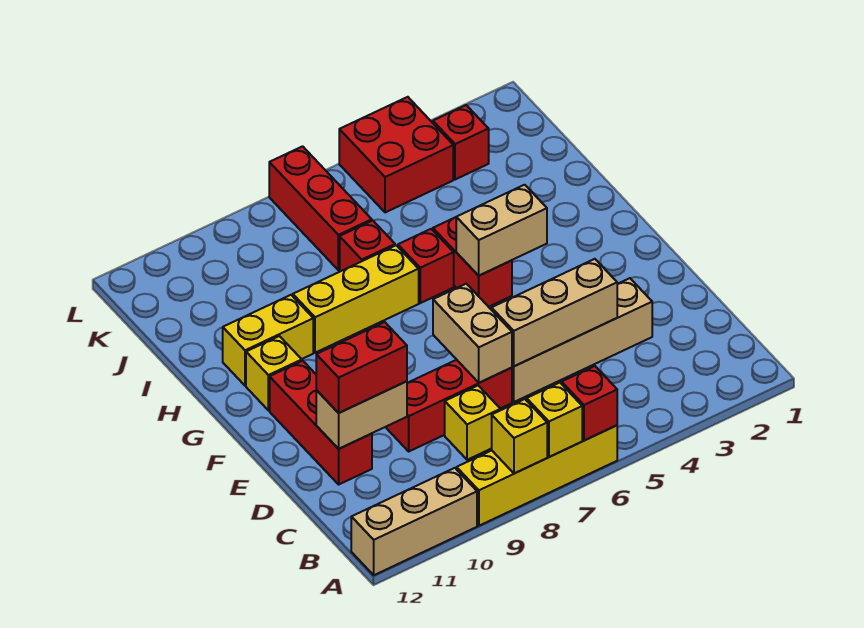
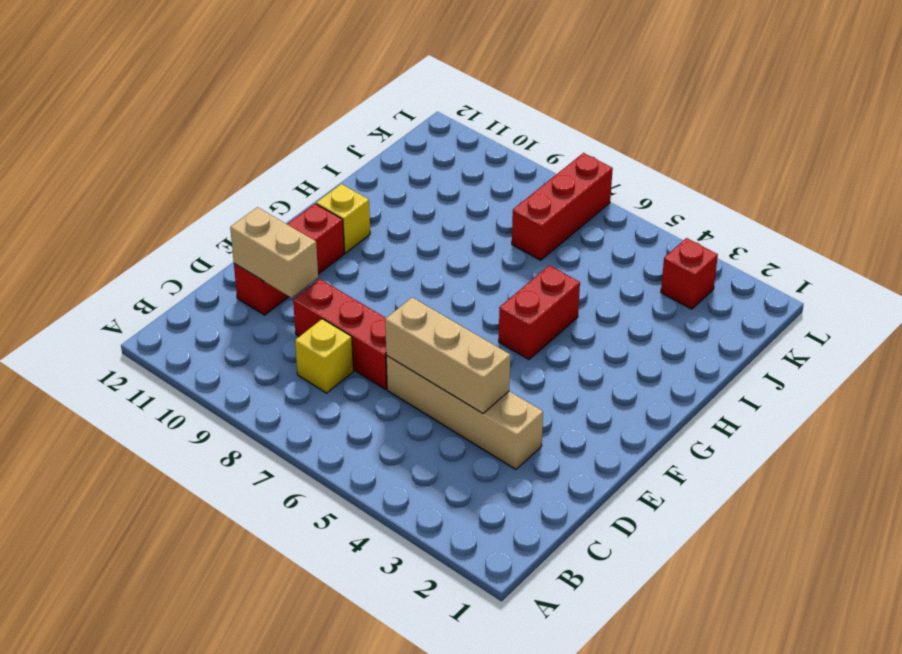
none -> yellow 1x4 brick [457,425,617,526]
none -> tan 1x3 brick [351,468,477,575]
none -> red 1x1 brick [398,229,454,303]

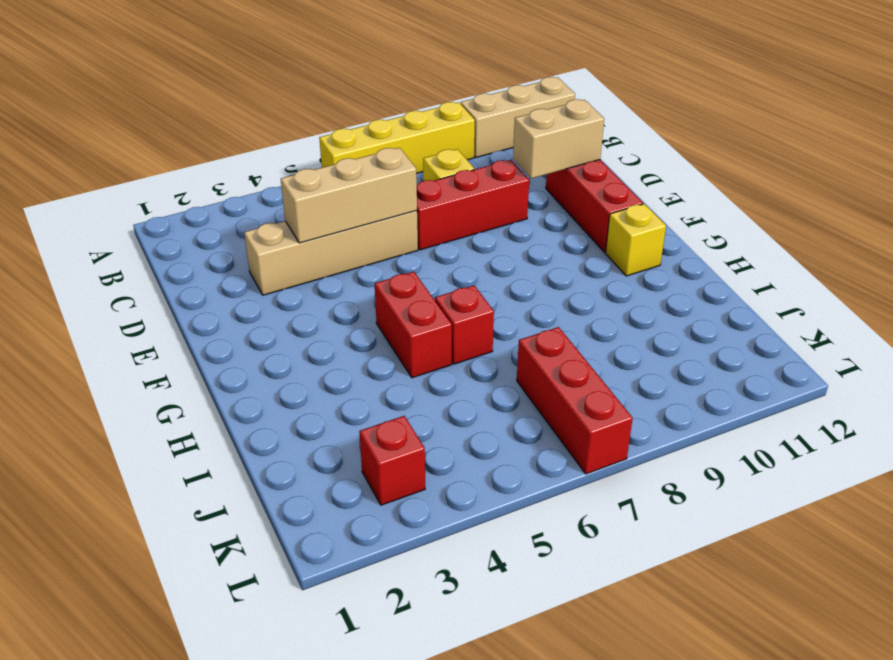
none -> yellow 1x3 brick [293,245,419,353]
none -> yellow 1x2 brick [223,295,313,386]
none -> red 1x1 brick [340,221,395,271]

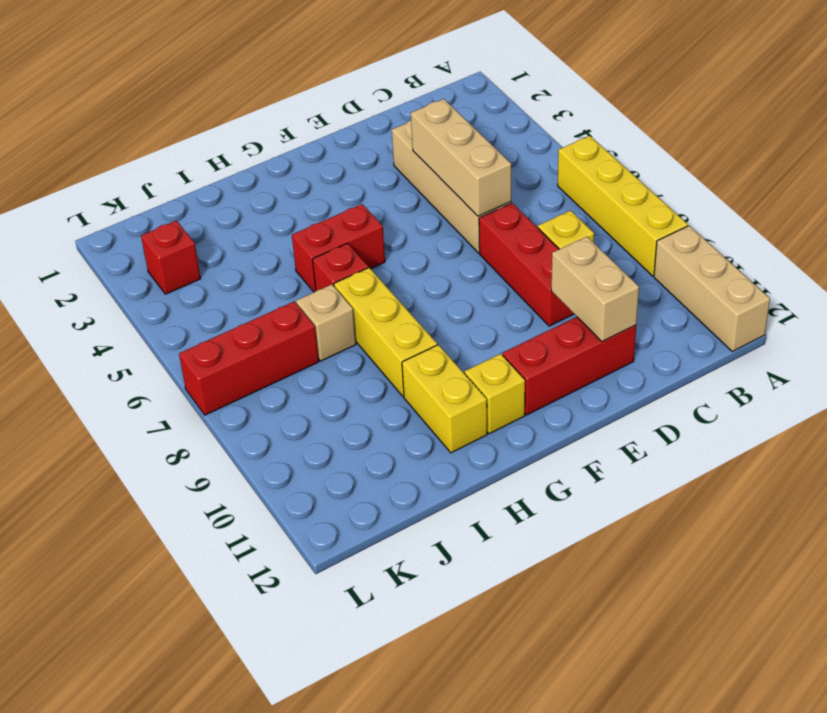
tan 1x1 brick [296,284,356,361] -> red 1x1 brick [340,221,395,271]
none -> red 2x2 brick [339,97,453,212]
none -> red 1x1 brick [562,366,617,441]
none -> yellow 1x1 brick [527,383,582,457]

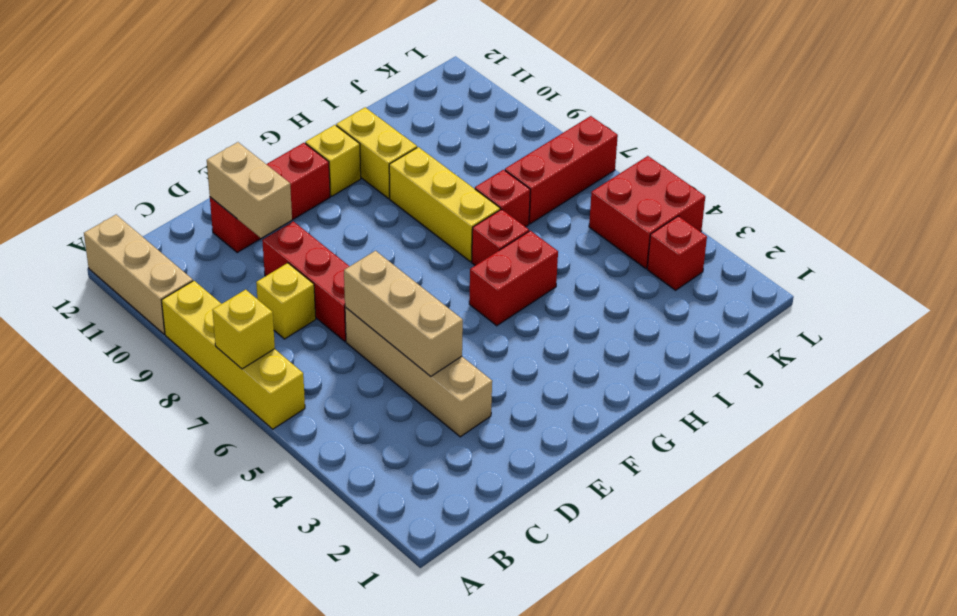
none -> red 1x1 brick [562,366,617,441]
none -> yellow 1x1 brick [492,399,547,474]
none -> tan 1x2 brick [433,284,512,383]

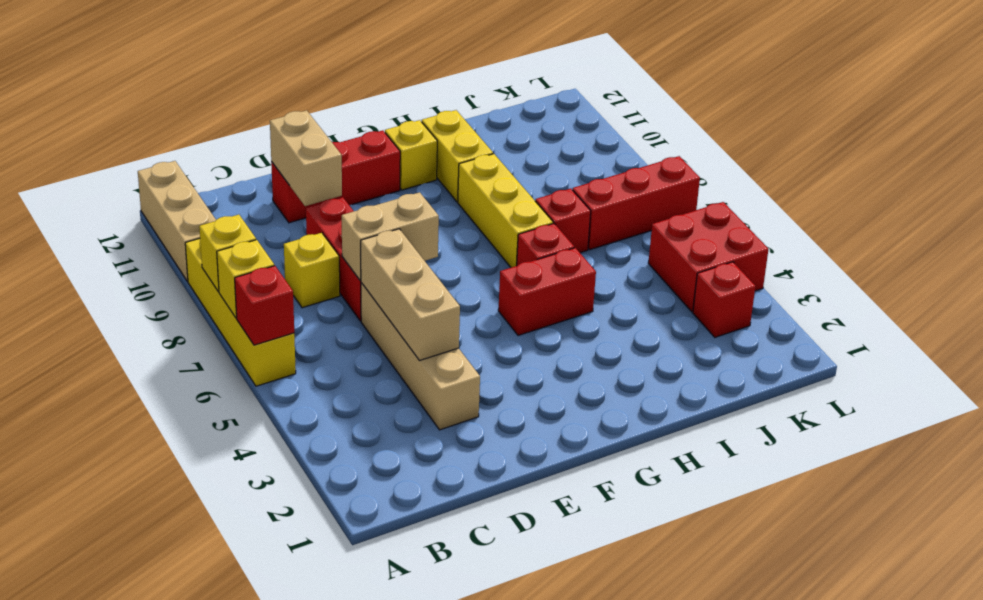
none -> tan 1x2 brick [456,185,547,276]
none -> red 1x2 brick [316,322,407,413]

